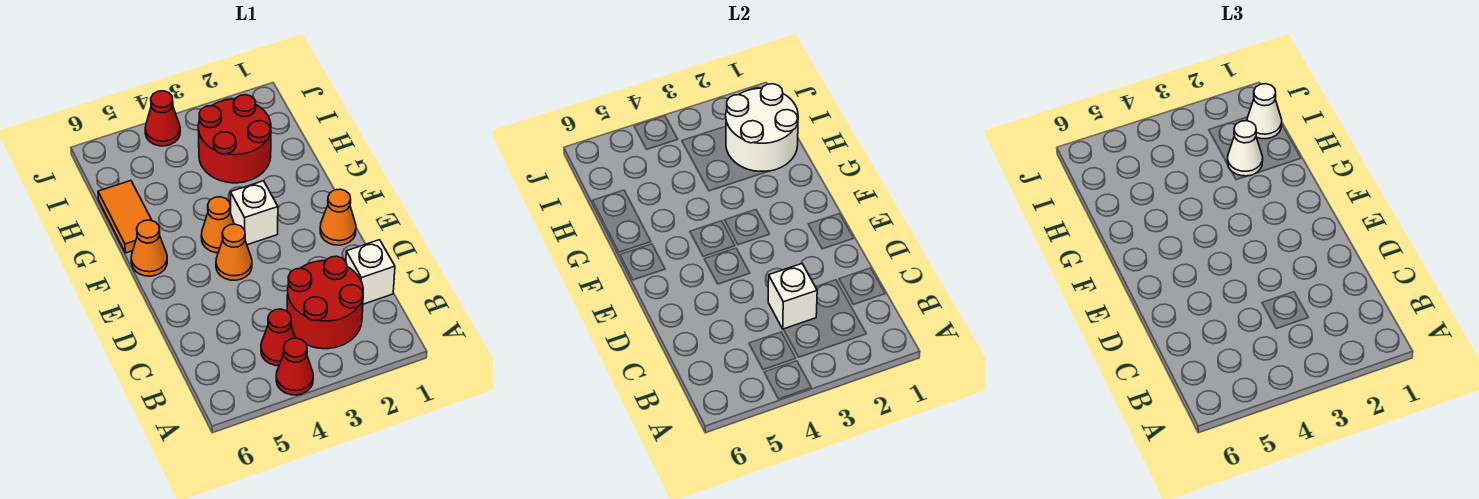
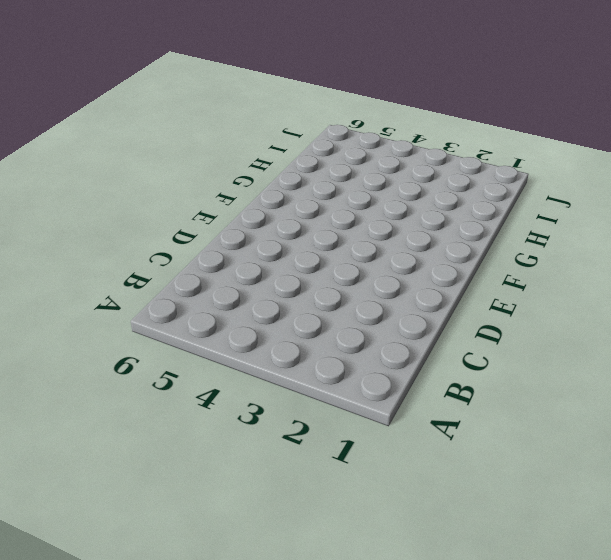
none -> red 1x1 cone [276,338,313,395]
none -> red 2x2 round brick [287,256,363,349]
none -> red 1x1 cone [261,309,295,366]

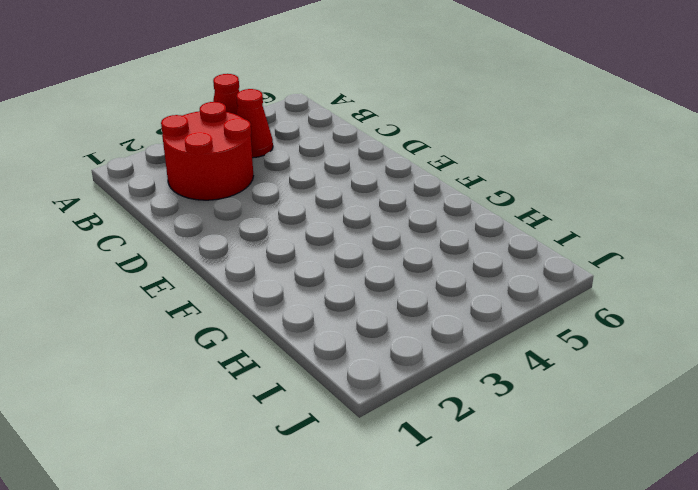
none -> white 1x1 brick [346,240,395,304]
none -> orange 1x1 cone [320,189,356,245]
none -> orange 1x1 cone [216,224,252,280]

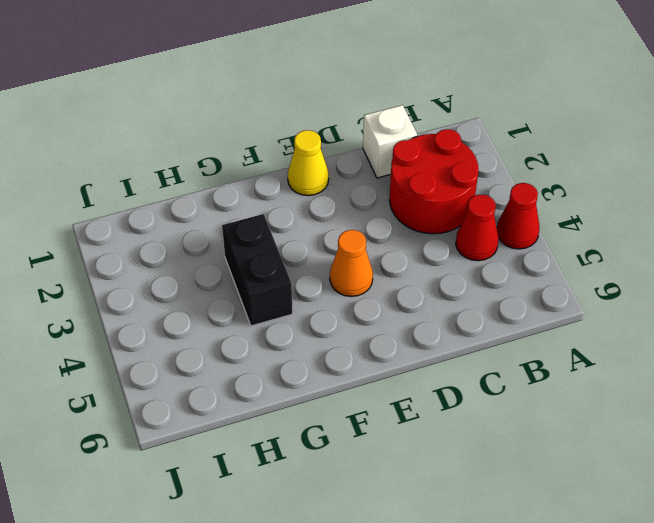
yellow 1x1 cone [288,130,329,196] -> orange 1x1 cone [320,189,356,245]
black 1x2 brick [222,214,293,326] -> none
none -> white 1x1 brick [230,181,278,245]
none -> orange 1x1 cone [201,197,234,253]
none -> orange 1x1 cone [131,220,167,276]

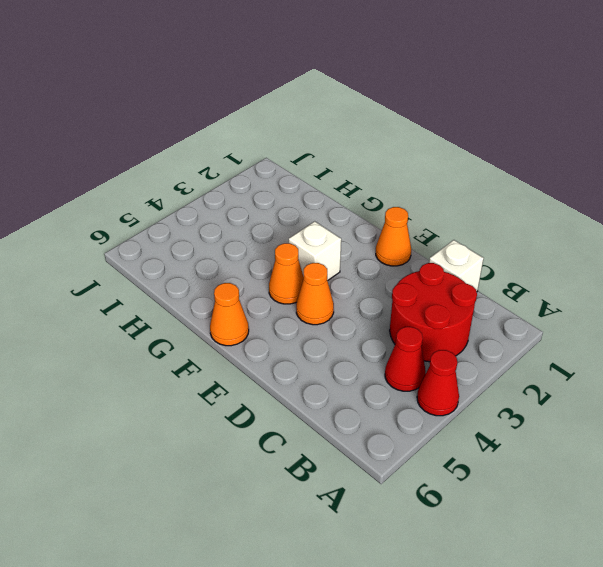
none -> orange 1x2 tile [98,181,152,253]
none -> red 2x2 round brick [198,95,271,183]
none -> red 1x1 cone [145,91,180,146]

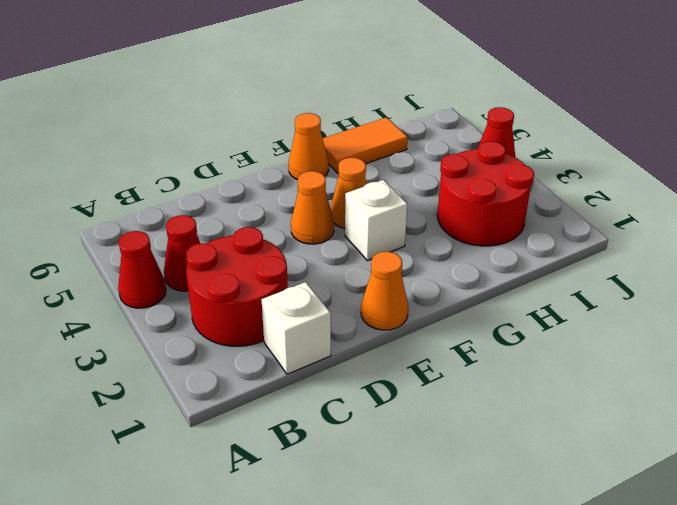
none -> white 1x1 brick [768,264,817,329]
none -> white 2x2 round brick [726,84,798,171]
none -> white 1x1 cone [1228,121,1263,176]

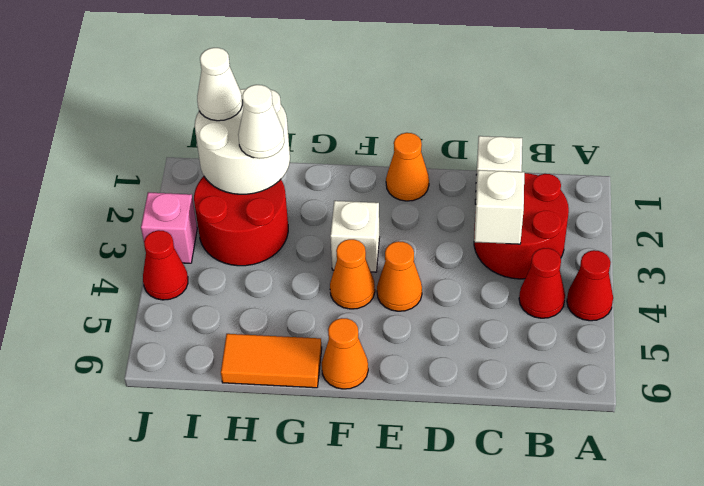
pink 1x1 brick [141,192,197,263] -> none

